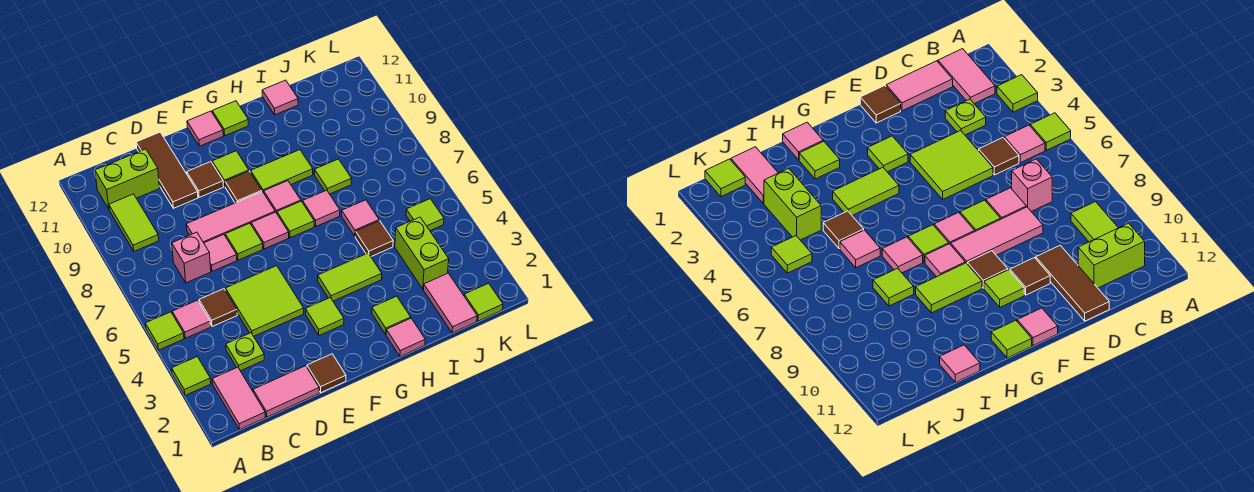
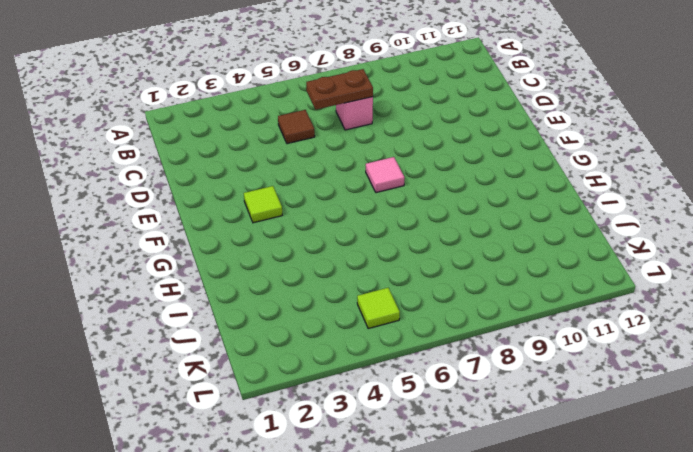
brown 1x2 plate [306,69,373,110] -> none
none -> lime 1x1 tile [172,357,211,395]
none -> lime 1x1 tile [145,312,184,350]
none -> pink 1x2 tile [212,367,265,430]
none -> pink 1x1 tile [172,300,211,338]

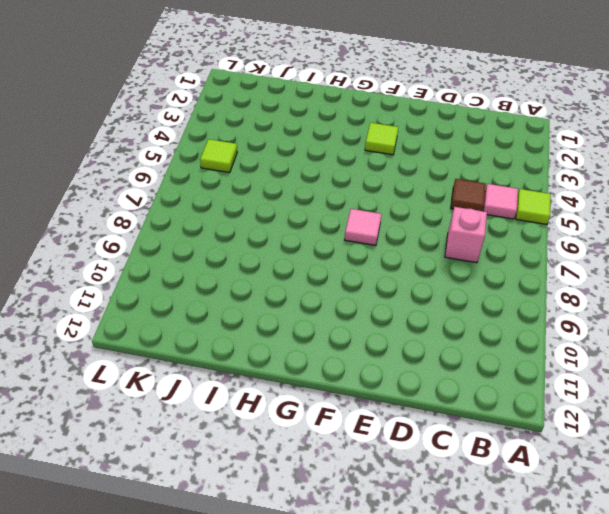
none -> lime 1x1 tile [172,357,211,395]
none -> pink 1x2 tile [212,367,265,430]
none -> lime 1x2 tile [109,194,159,251]
none -> lime 1x2 brick [95,149,160,209]

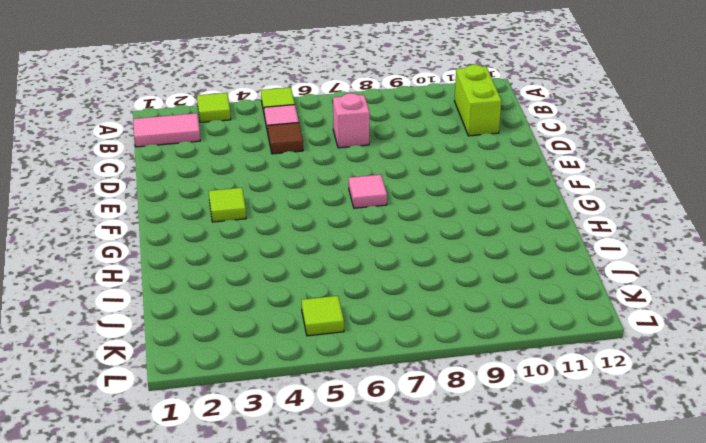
none -> lime 1x2 tile [109,194,159,251]
none -> pink 1x2 tile [253,366,319,417]
none -> lime 1x1 plate [226,333,264,371]
none -> lime 2x2 tile [226,266,304,336]

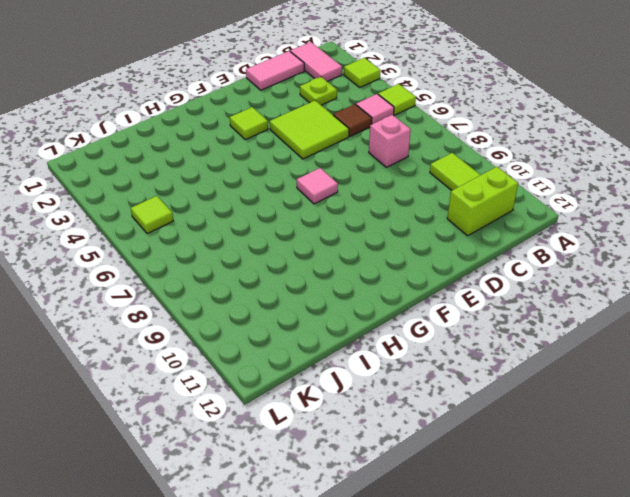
none -> pink 1x1 tile [204,235,237,271]
none -> pink 1x3 tile [186,192,275,243]
none -> brown 1x3 tile [136,132,198,208]
none -> brown 1x1 tile [307,354,346,393]

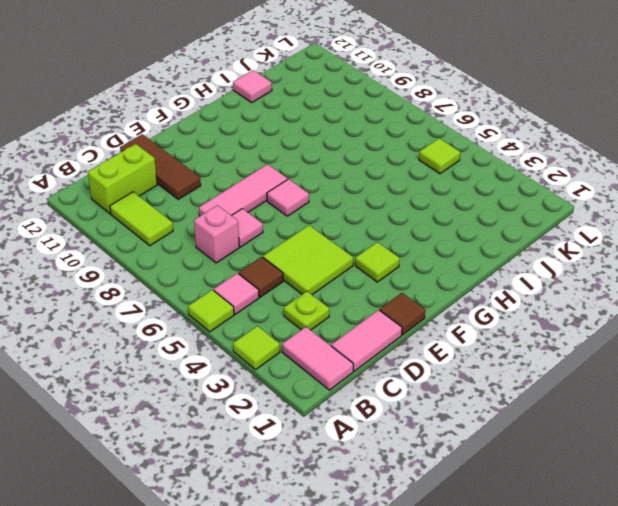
none -> lime 1x1 tile [225,223,263,260]
none -> brown 1x1 tile [187,162,224,198]
none -> brown 1x1 tile [225,171,262,203]
none -> lime 1x1 tile [212,151,249,186]

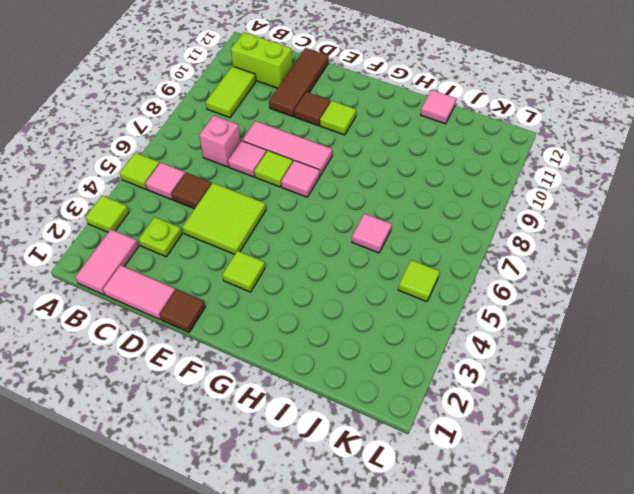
none -> brown 1x1 tile [225,171,262,203]
none -> pink 1x1 tile [187,111,223,146]
none -> lime 1x2 tile [318,253,382,301]
none -> lime 1x1 tile [277,201,314,238]

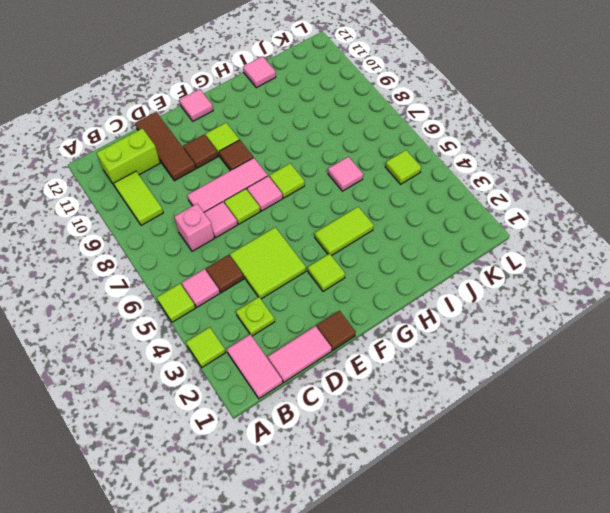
none -> pink 1x1 tile [264,181,301,213]
none -> lime 1x2 tile [251,150,313,193]
none -> lime 1x1 tile [212,101,248,136]
none -> pink 1x1 tile [386,318,425,357]

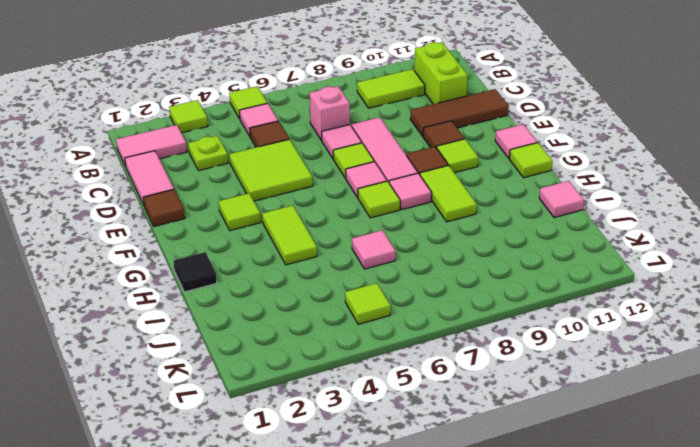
black 1x1 tile [173,252,217,292] -> pink 1x1 tile [386,318,425,357]
none -> lime 1x1 tile [372,296,411,334]
none -> pink 1x1 tile [303,190,340,226]
none -> brown 1x1 tile [355,221,393,257]
none -> lime 1x1 tile [315,159,352,194]

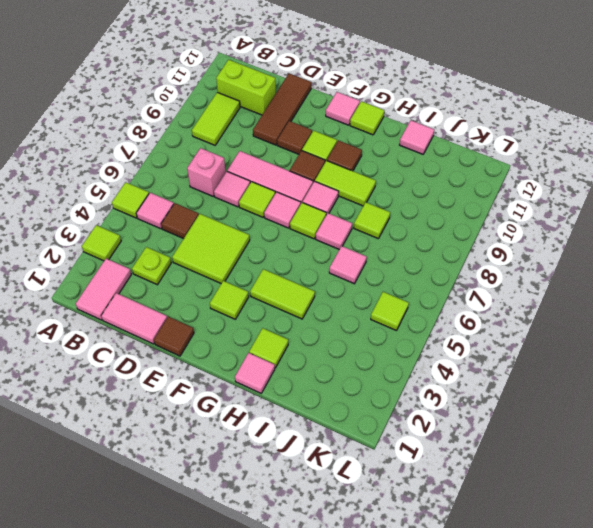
brown 1x1 tile [327,140,362,171] -> brown 1x1 tile moved to [355,221,393,257]
none -> pink 1x2 tile [424,273,477,333]
none -> lime 1x2 brick [395,217,449,289]
none -> lime 1x1 tile [464,283,503,321]

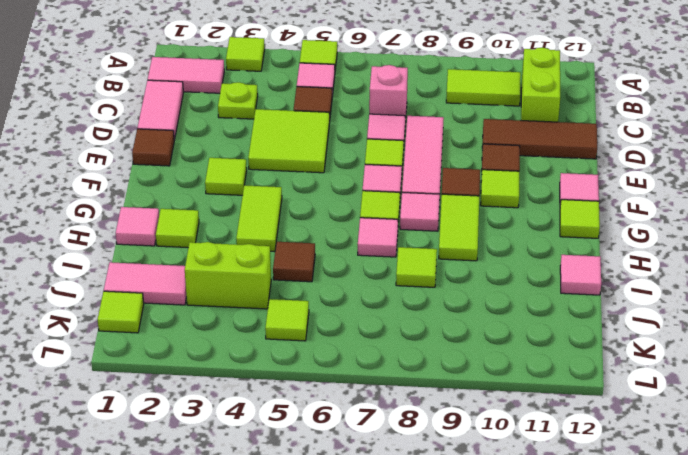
none -> pink 1x1 tile [342,200,379,236]

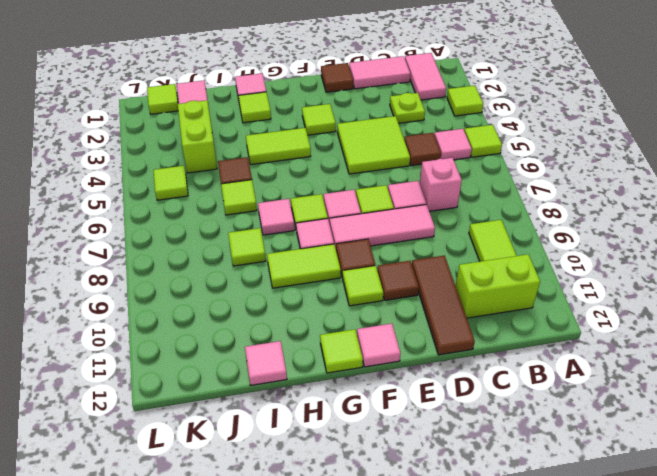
lime 1x1 tile [221,180,257,215] -> pink 1x1 tile [342,200,379,236]

